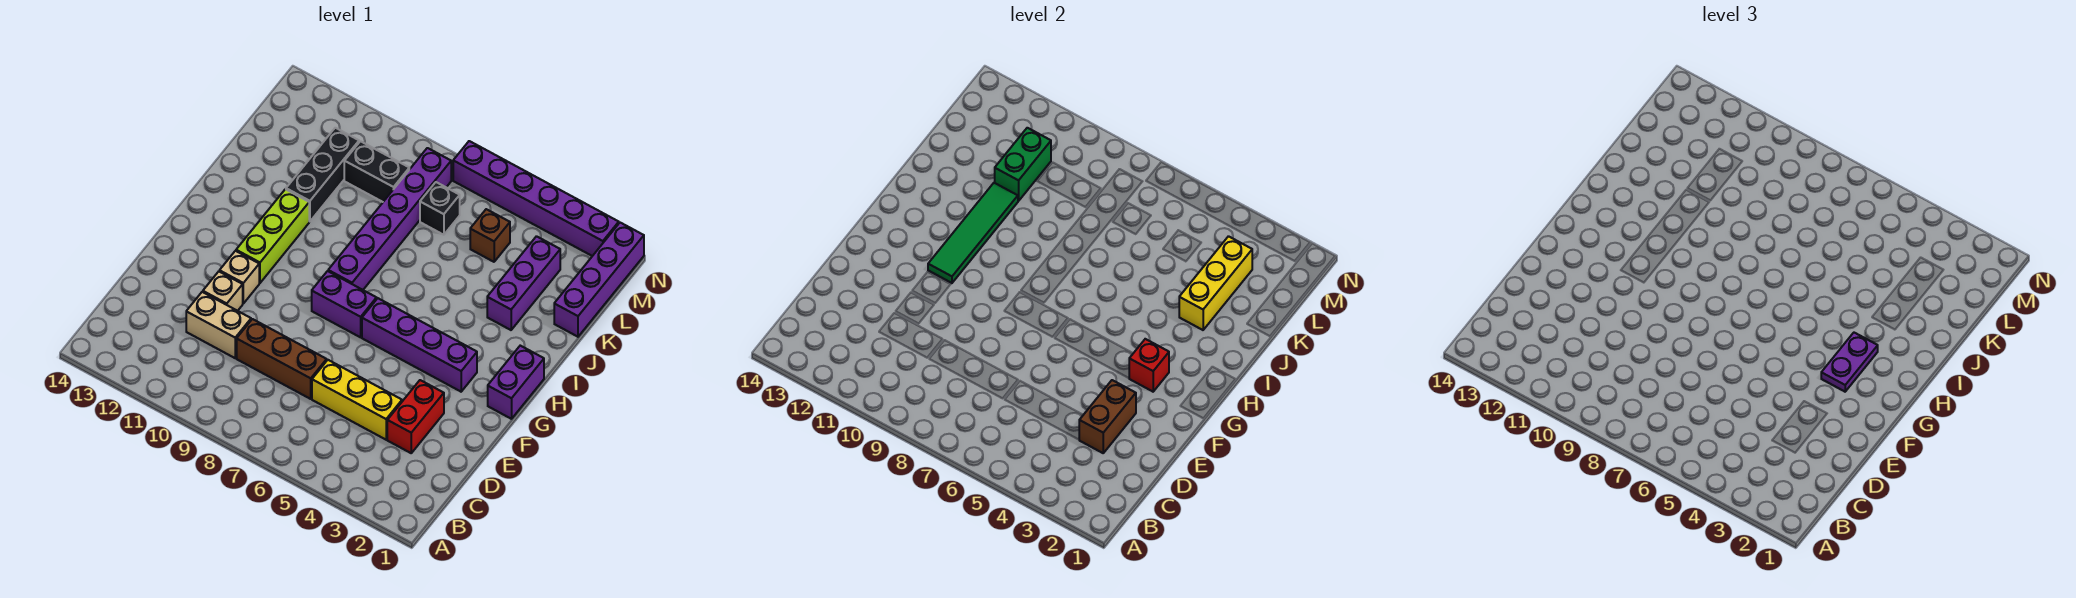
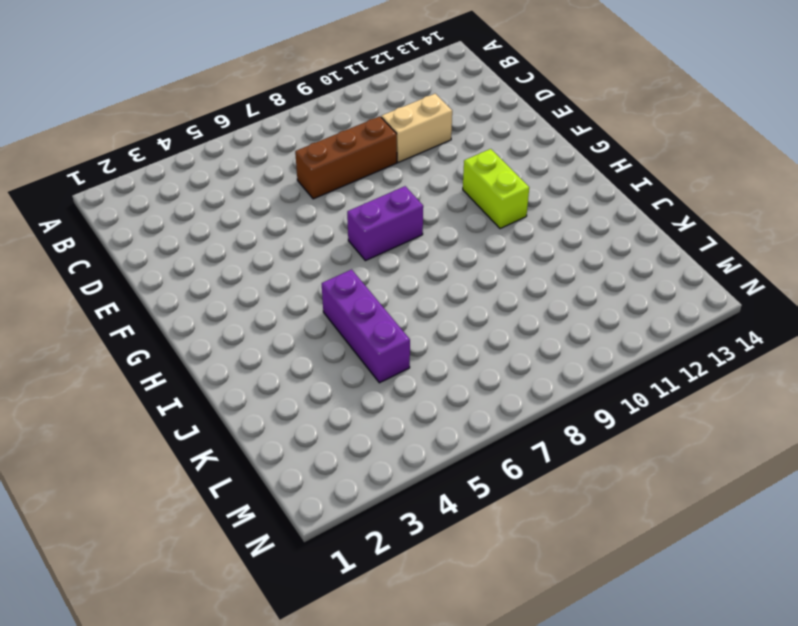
lime 1x2 brick [463,149,529,229] -> lime 1x3 brick [236,189,309,283]
purple 1x3 brick [322,269,410,383] -> purple 1x3 brick moved to [487,236,560,330]
none -> red 1x2 brick [387,380,444,453]
none -> yellow 1x3 brick [312,360,402,440]
none -> tan 1x1 brick [203,271,243,311]

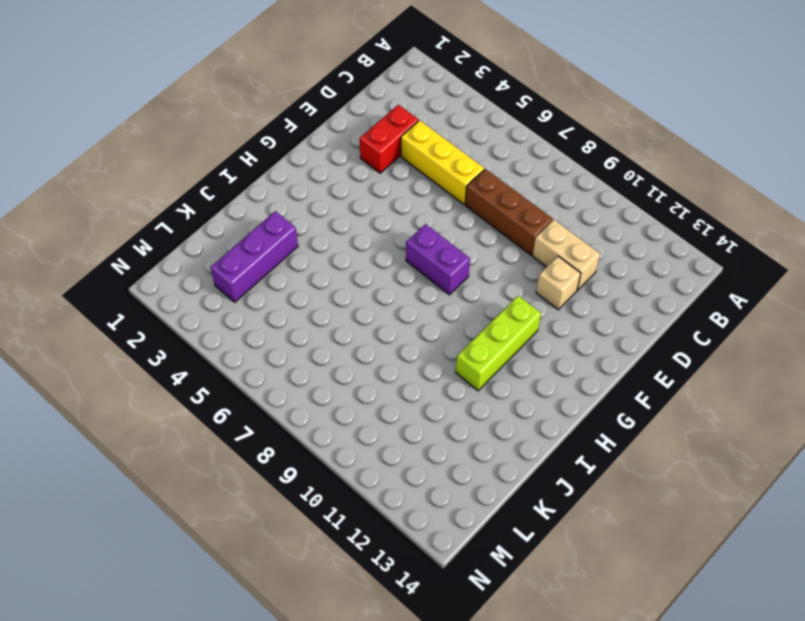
none -> tan 1x1 brick [220,251,259,303]
none -> purple 1x2 brick [488,346,544,419]
none -> purple 1x4 brick [362,298,477,392]

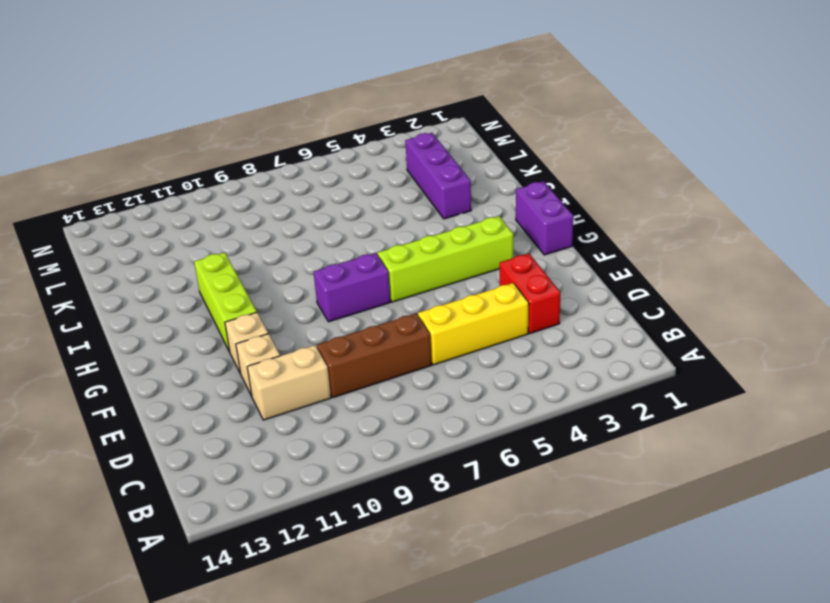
lime 1x4 brick [378,216,513,302] -> purple 1x4 brick [362,298,477,392]
none -> purple 1x6 brick [328,148,451,290]
none -> black 1x3 brick [286,128,359,221]
none -> purple 1x4 brick [554,223,644,337]

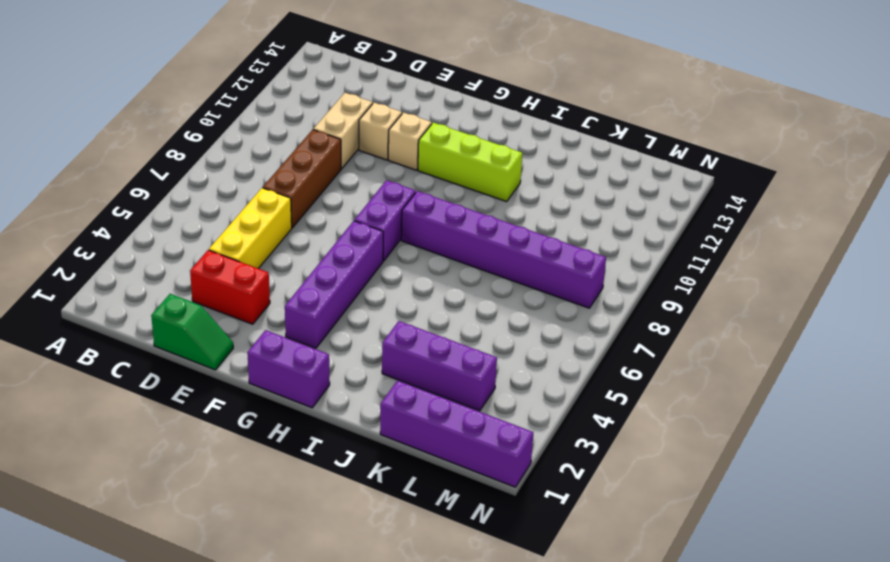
green 1x2 slope [151,294,233,370] -> none
none -> black 1x3 brick [286,128,359,221]
none -> brown 1x1 brick [470,209,510,262]
none -> black 1x1 brick [420,182,460,235]

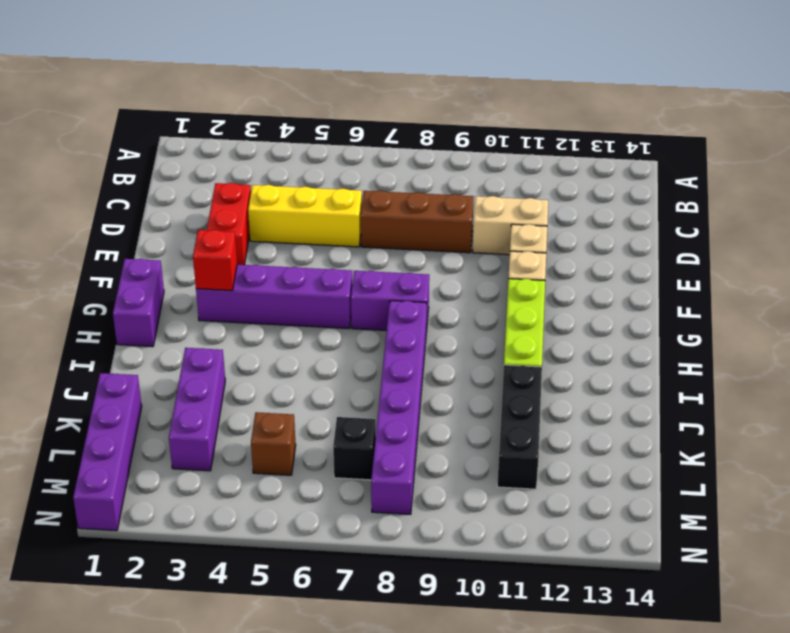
none -> black 1x2 brick [344,141,409,202]
none -> purple 1x6 brick [453,141,619,256]
none -> brown 1x2 brick [1079,380,1136,453]

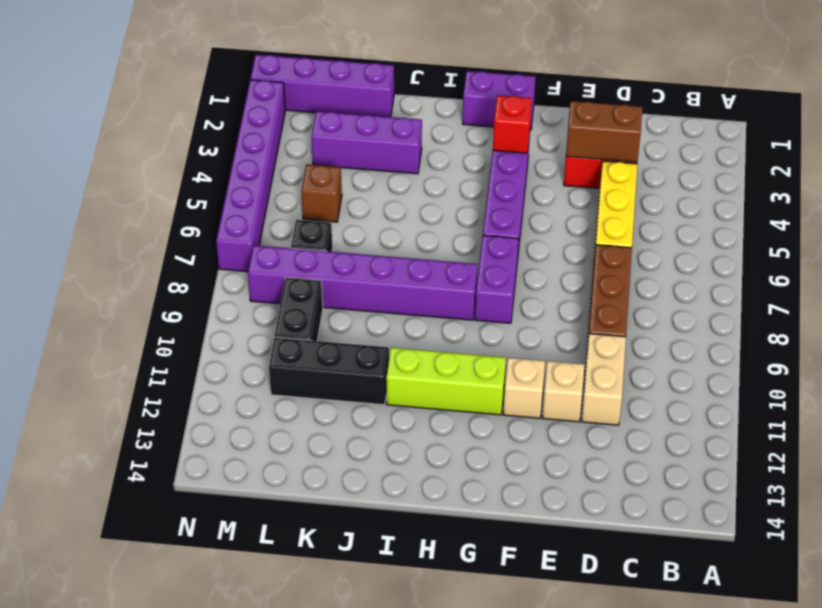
none -> green 1x4 tile [928,183,1018,283]
none -> yellow 1x3 brick [1179,236,1252,330]
none -> green 1x2 brick [995,128,1051,201]

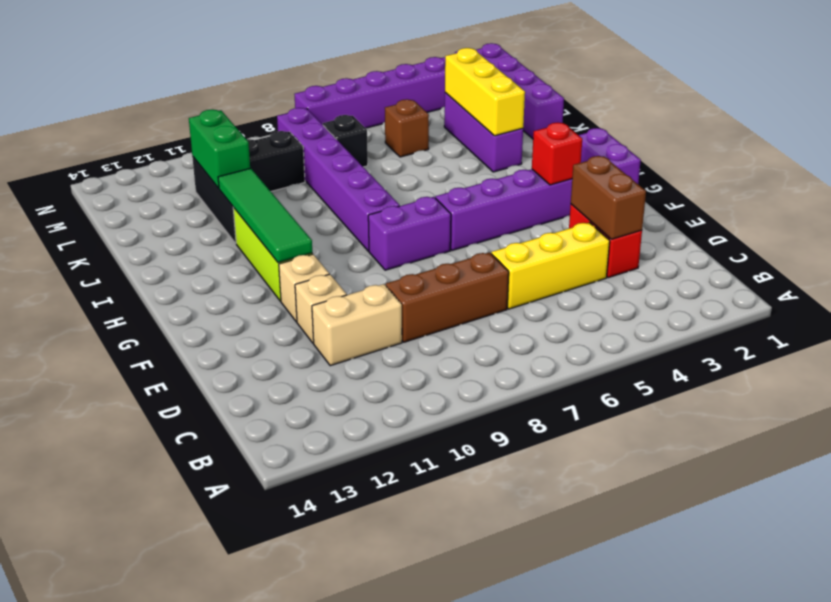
none -> purple 1x2 plate [1821,333,1878,392]

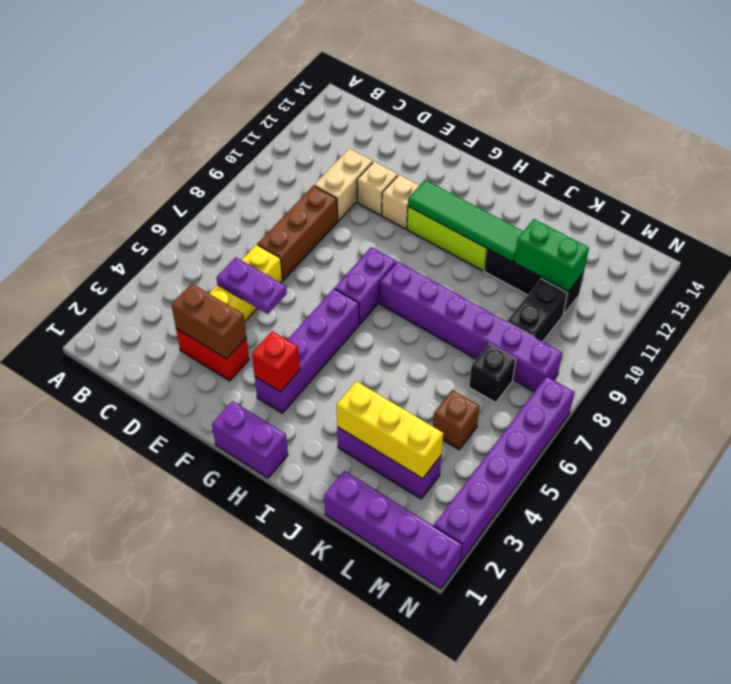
purple 1x2 plate [216,257,287,314] -> purple 1x2 plate moved to [1821,333,1878,392]

